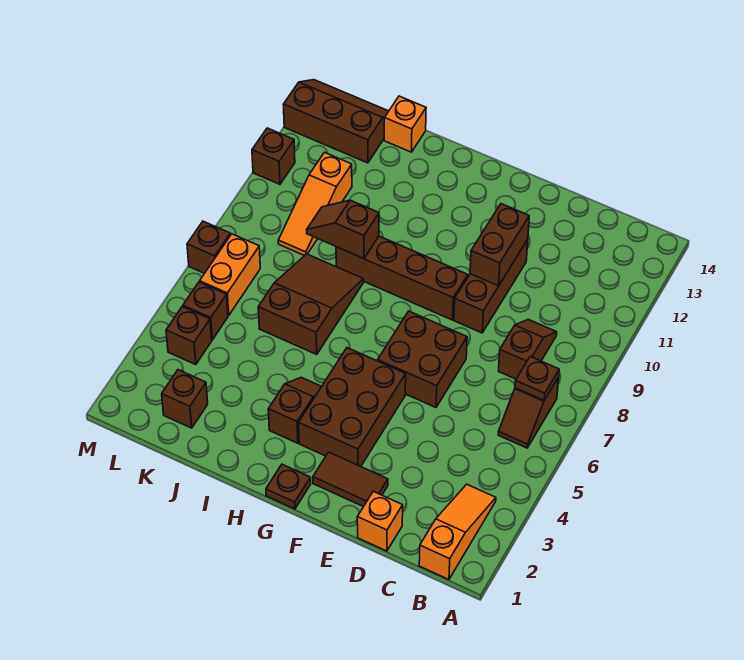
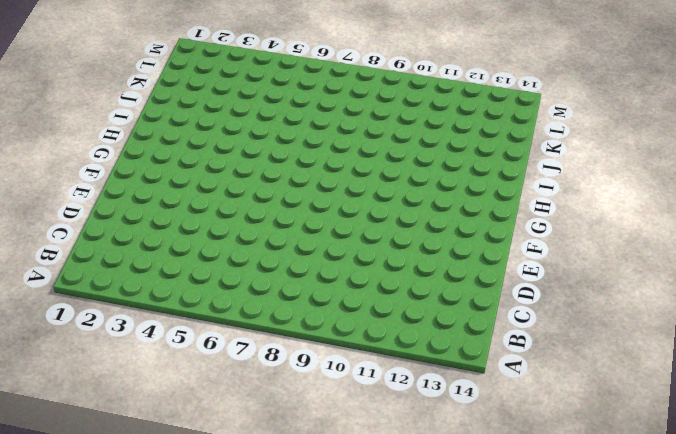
none -> orange 1x3 slope [419,484,496,580]
none -> brown 1x2 slope [498,377,559,448]
none -> brown 1x2 slope [499,320,557,379]

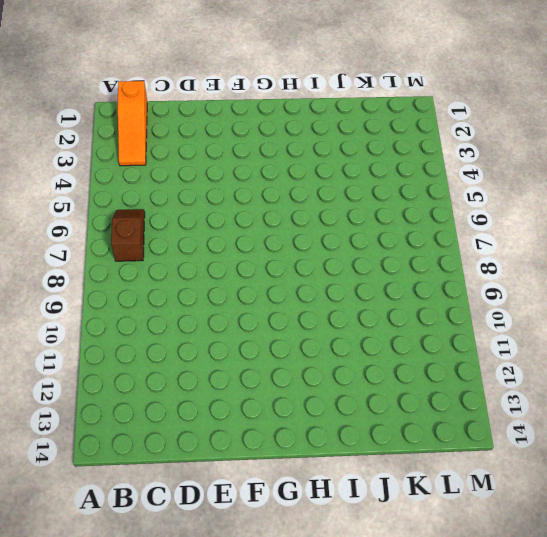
none -> brown 1x2 slope [499,320,557,379]
none -> orange 1x1 brick [357,491,403,551]
none -> brown 1x2 tile [313,452,388,507]

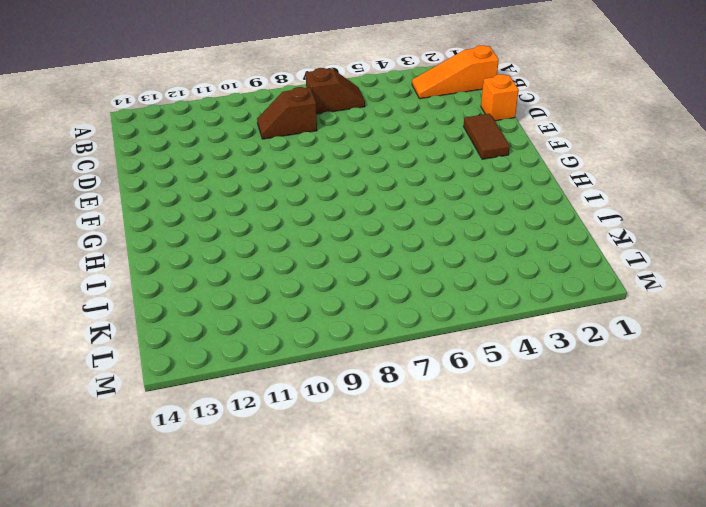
none -> brown 2x2 brick [378,311,467,407]
none -> brown 1x3 brick [454,239,528,333]
none -> brown 2x3 brick [299,348,406,466]

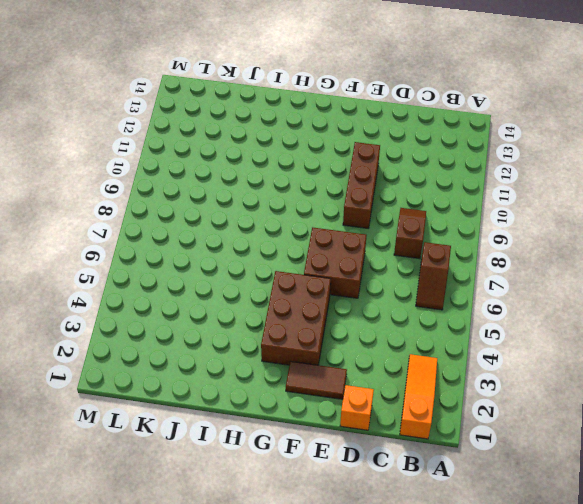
none -> brown 1x4 brick [336,236,468,320]
none -> brown 1x1 plate [266,464,311,509]
none -> brown 1x2 slope [268,377,322,443]

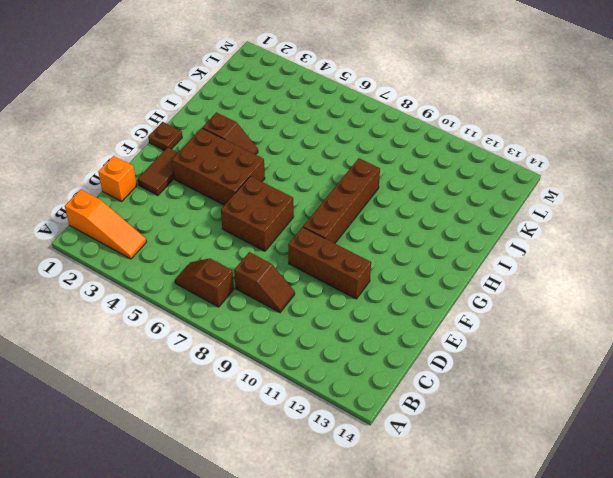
none -> brown 2x3 slope [258,254,363,354]
none -> orange 1x1 brick [384,96,426,152]
none -> brown 1x1 brick [162,370,208,428]

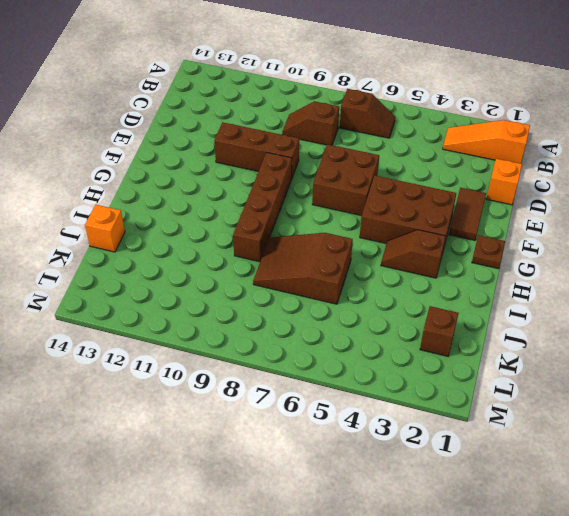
none -> orange 1x3 slope [278,152,352,256]
none -> brown 2x3 slope [283,80,389,163]
none -> brown 1x1 brick [166,307,212,365]

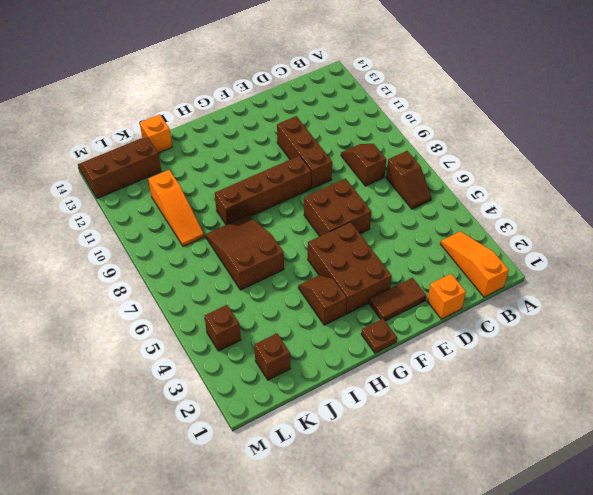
none -> brown 1x1 brick [183,282,228,340]
none -> orange 1x2 brick [200,234,260,315]
none -> brown 1x1 brick [187,221,230,273]

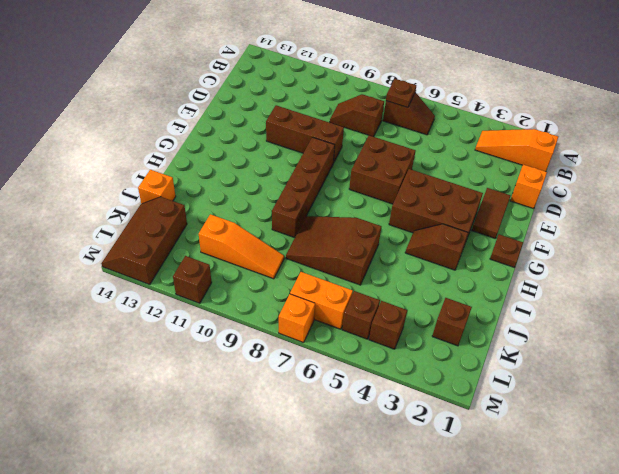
orange 1x1 brick [279,294,315,343] -> brown 1x1 brick [187,221,230,273]
none -> brown 1x2 brick [470,204,529,286]
none -> brown 1x2 slope [307,200,379,259]

